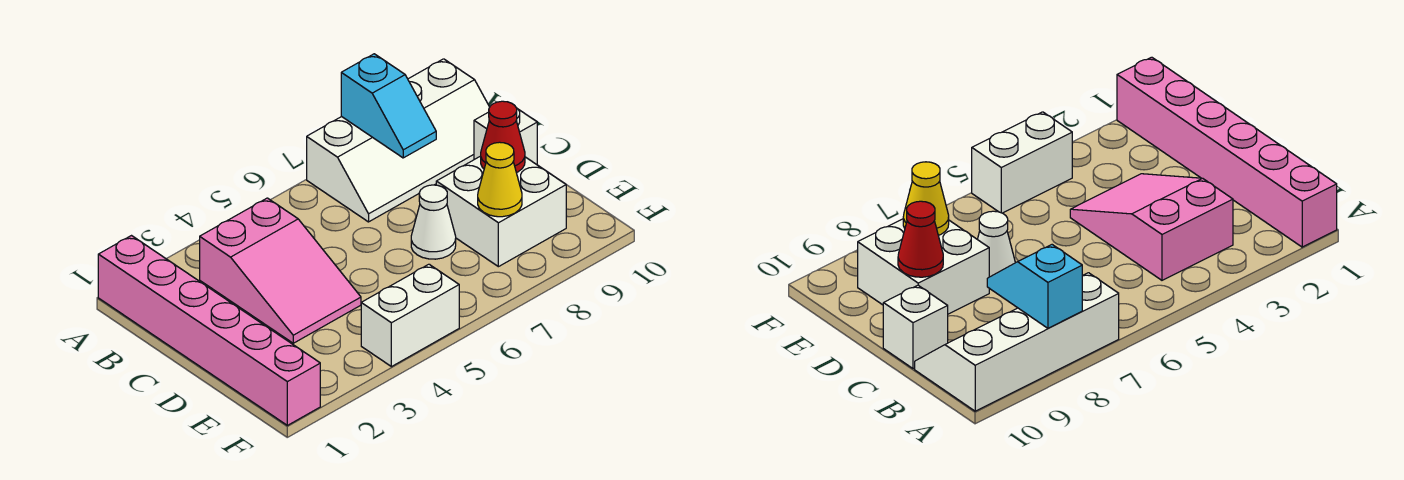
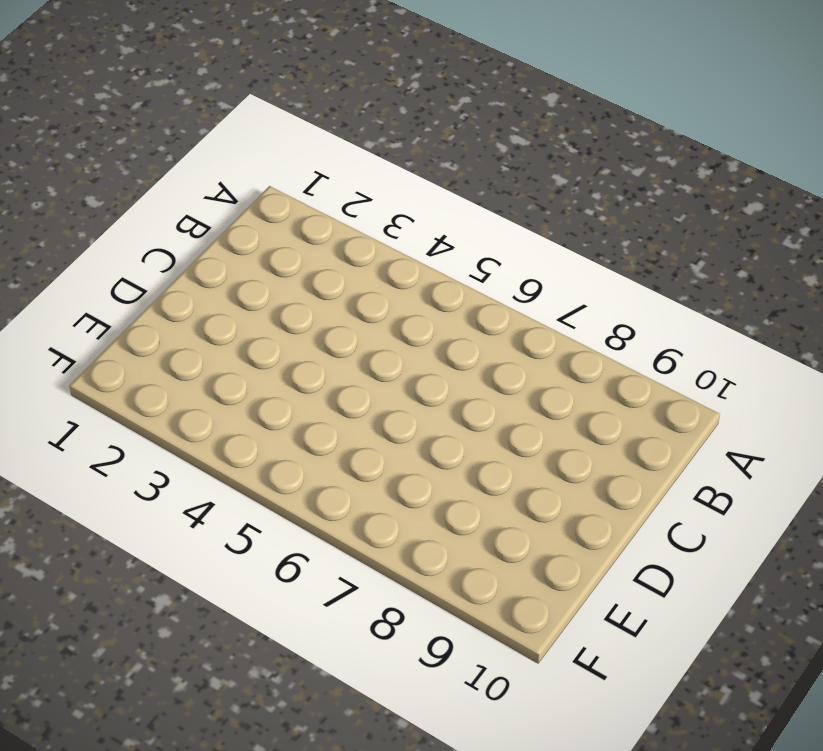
none -> pink 1x6 brick [98,236,320,425]
none -> white 2x4 slope [307,59,490,222]

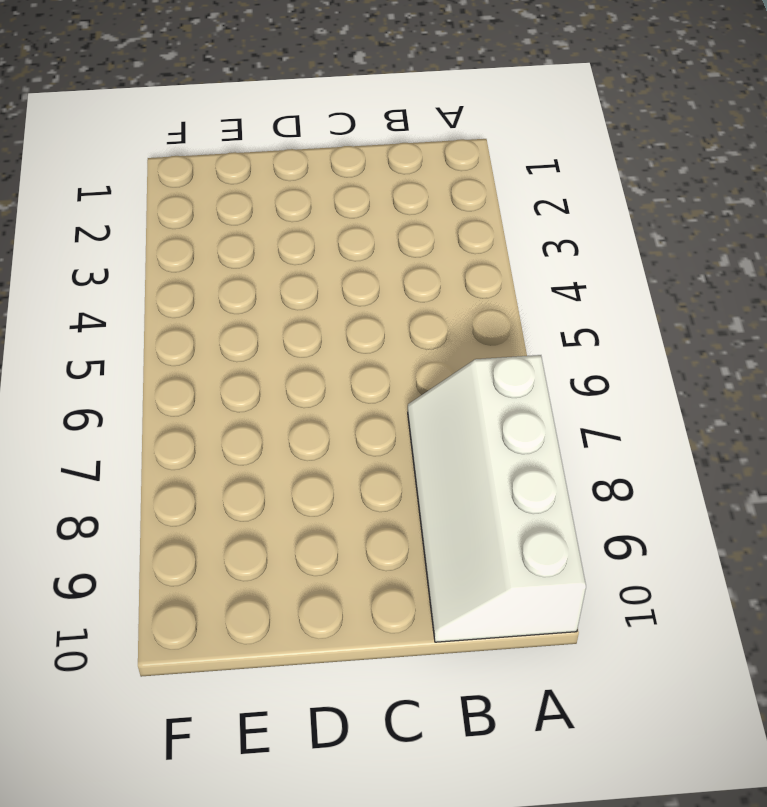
none -> pink 1x6 brick [98,236,320,425]
none -> pink 2x3 slope [200,198,361,343]

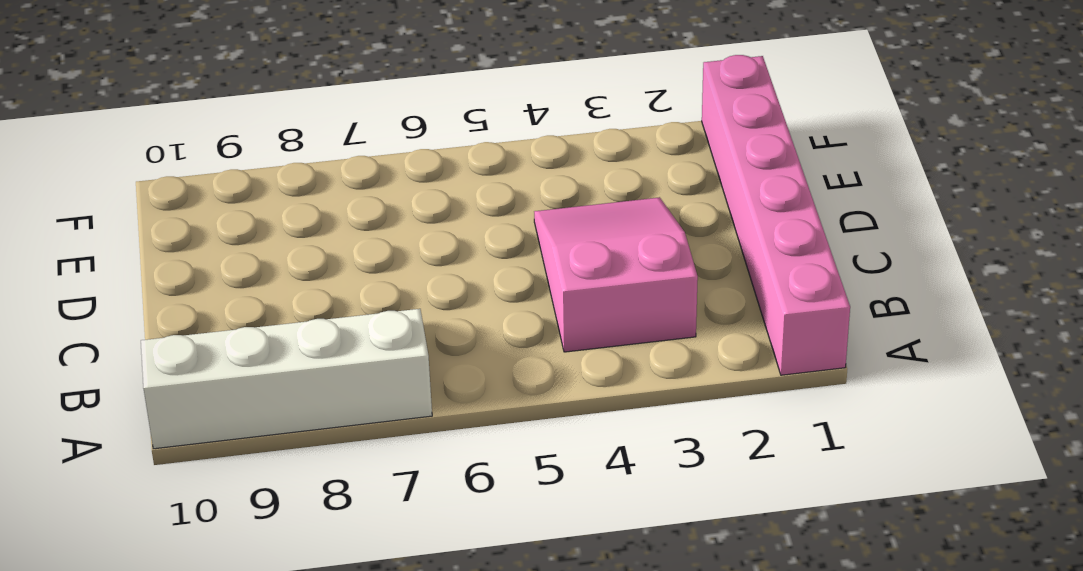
none -> white 1x1 brick [474,109,537,165]
none -> white 1x1 cone [411,185,456,259]

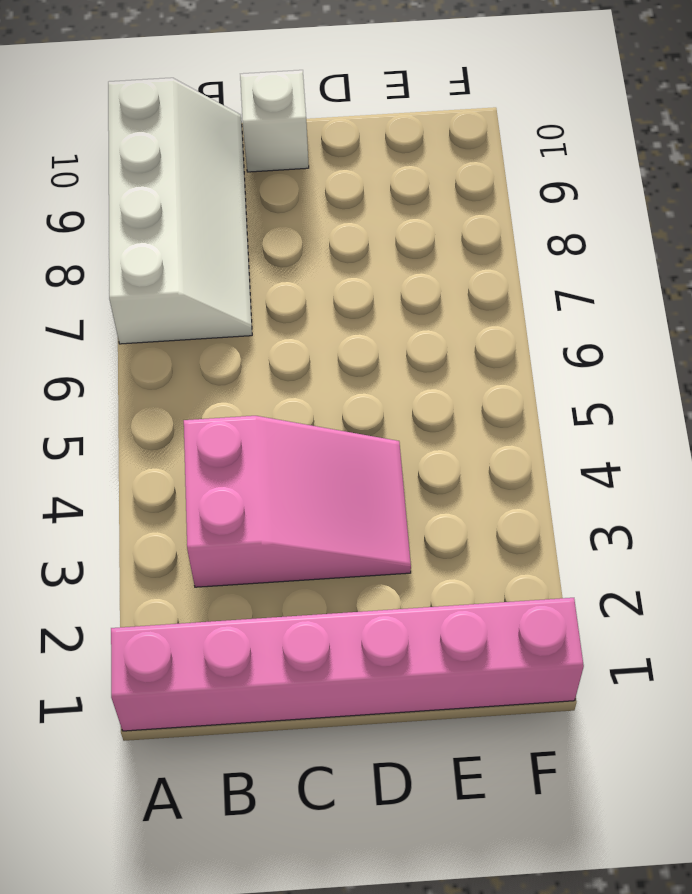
none -> white 1x1 cone [411,185,456,259]
none -> white 2x2 brick [436,156,566,267]

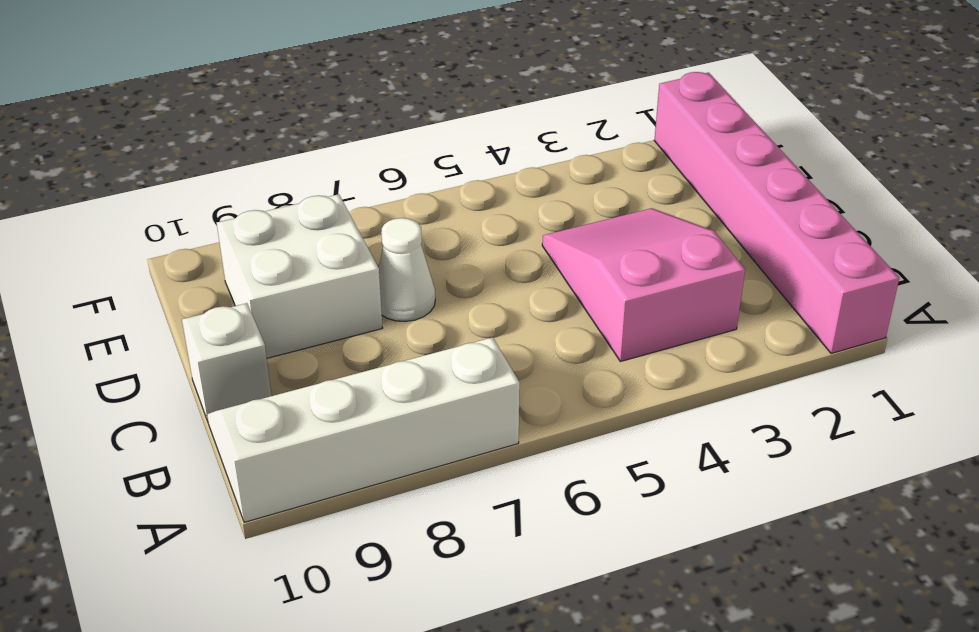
none -> white 1x2 brick [361,264,459,367]
none -> cyan 1x2 slope [341,54,436,158]

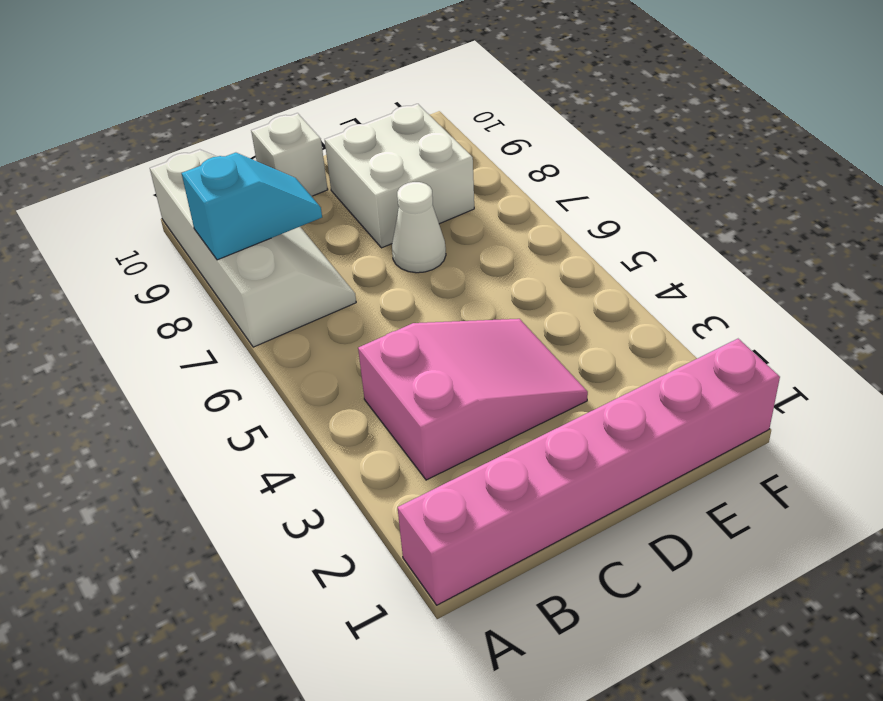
none -> white 1x2 brick [361,264,459,367]
none -> red 1x1 cone [481,101,525,173]

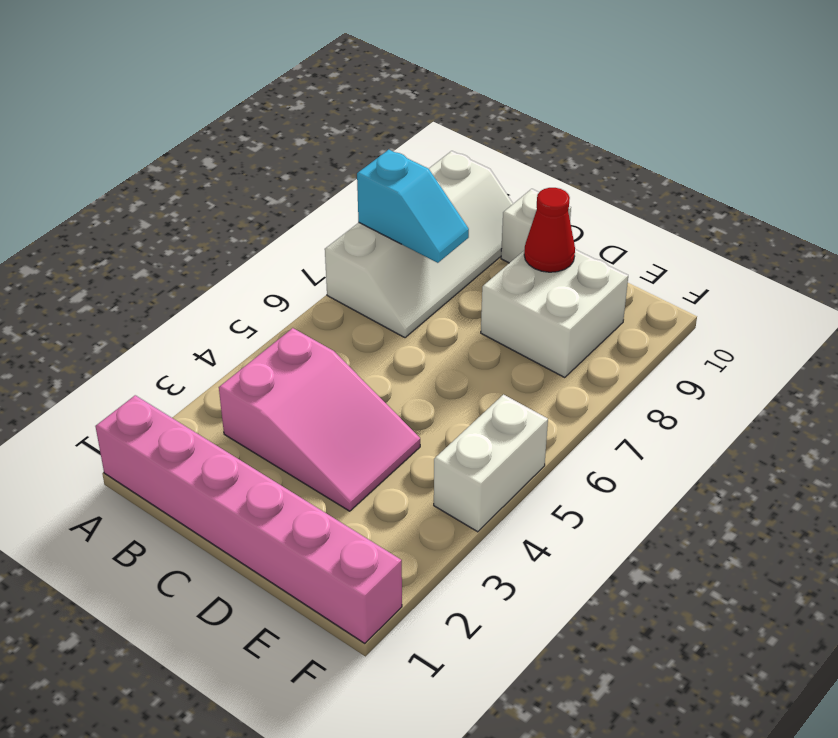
none -> white 1x1 cone [411,185,456,259]
none -> yellow 1x1 cone [478,142,522,217]

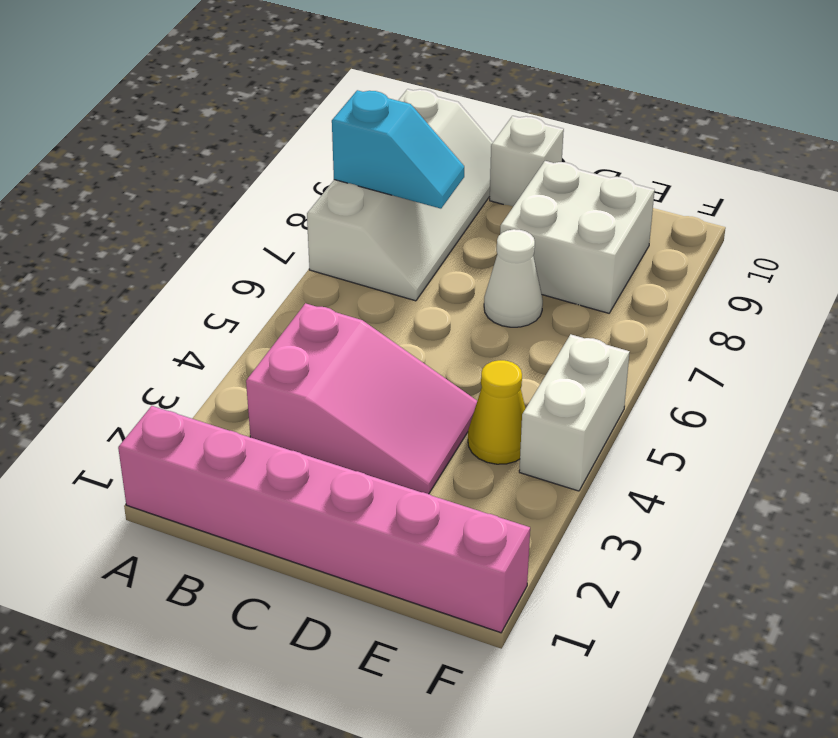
yellow 1x1 cone [468,360,526,464] -> yellow 1x1 cone moved to [478,142,522,217]
none -> red 1x1 cone [481,101,525,173]

